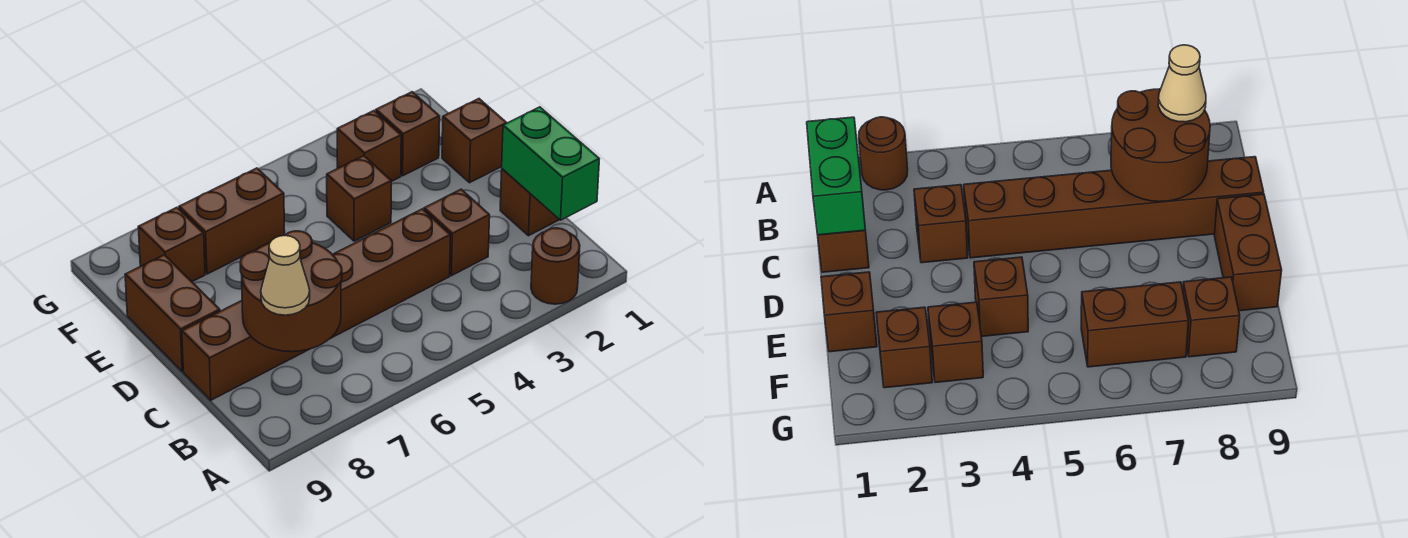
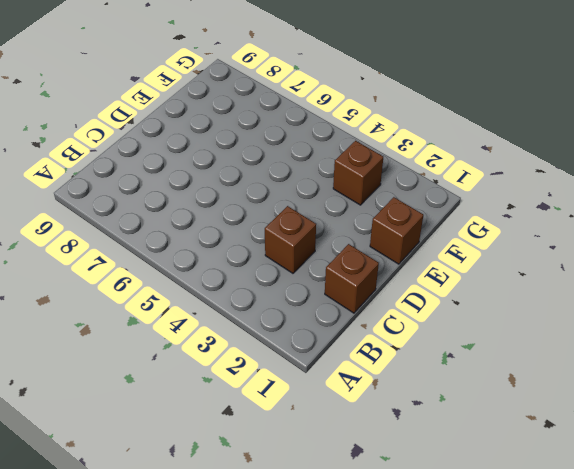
none -> brown 1x1 round brick [531,228,580,304]
none -> brown 1x6 brick [182,209,451,400]
none -> brown 1x2 brick [125,255,220,371]

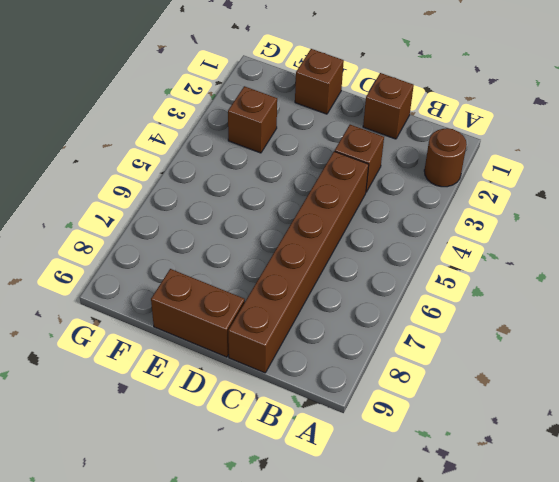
none -> brown 1x1 brick [327,156,391,241]
none -> brown 1x1 brick [375,92,440,176]
none -> brown 1x2 brick [179,168,285,274]

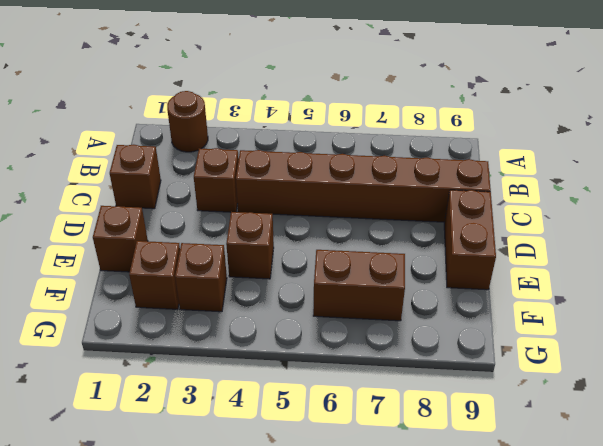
none -> brown 1x1 brick [138,207,205,282]
none -> green 1x2 brick [502,107,599,220]
none -> brown 2x2 round brick [240,231,342,352]

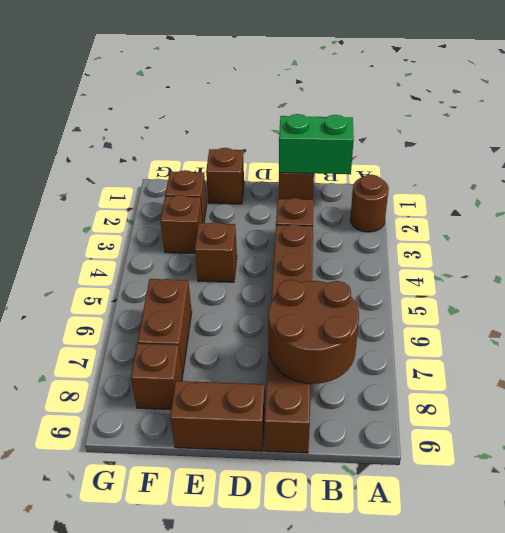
none -> tan 1x1 cone [261,236,310,315]

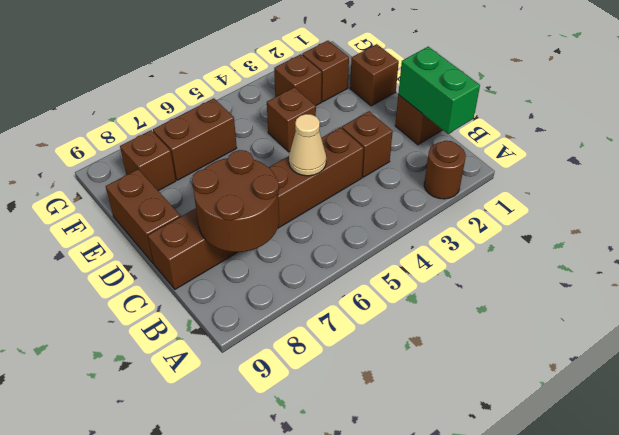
tan 1x1 cone [289,114,326,176] -> tan 1x1 cone moved to [261,236,310,315]

